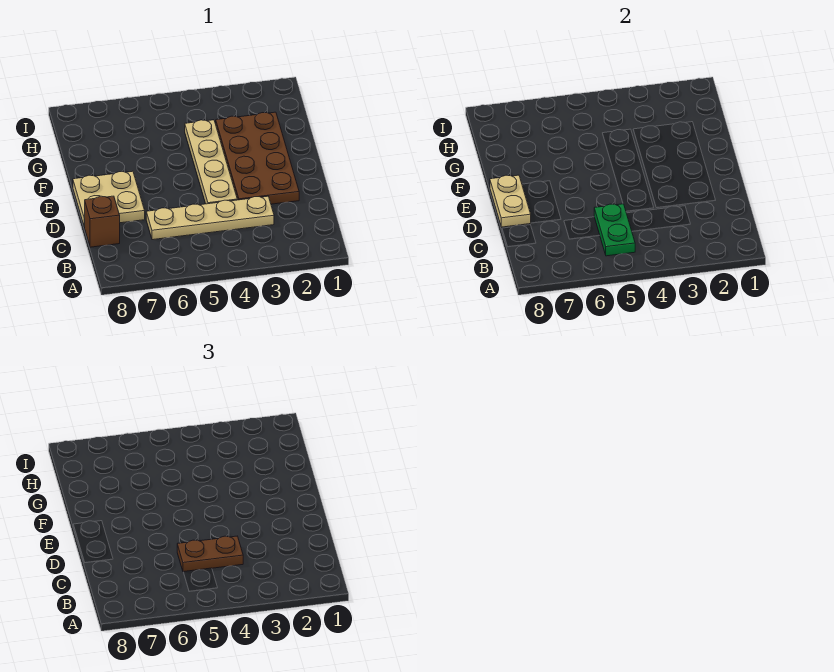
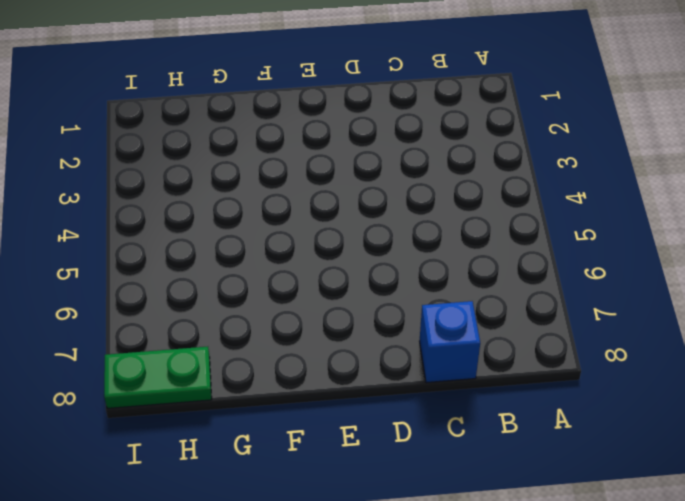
blue 1x1 brick [420,301,480,383] -> brown 1x1 brick [85,196,120,247]
green 1x2 plate [104,347,212,408] -> green 1x2 plate moved to [594,204,635,256]
none -> tan 1x4 plate [146,196,274,240]
none -> brown 2x4 plate [216,112,299,204]

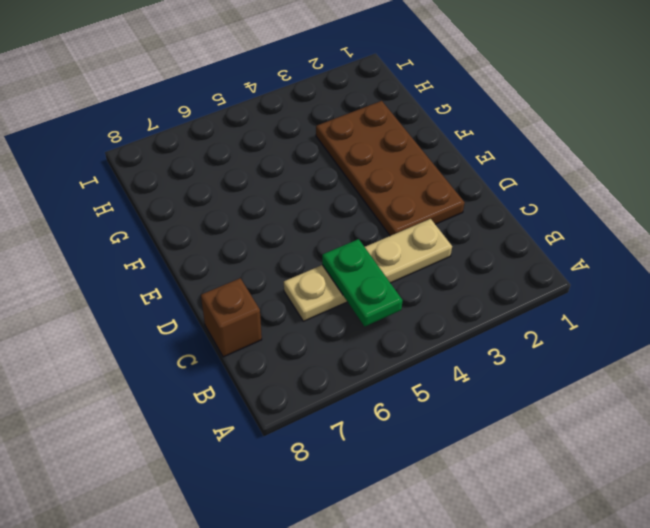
none -> tan 1x4 plate [185,120,237,204]
none -> tan 2x2 plate [73,171,145,227]

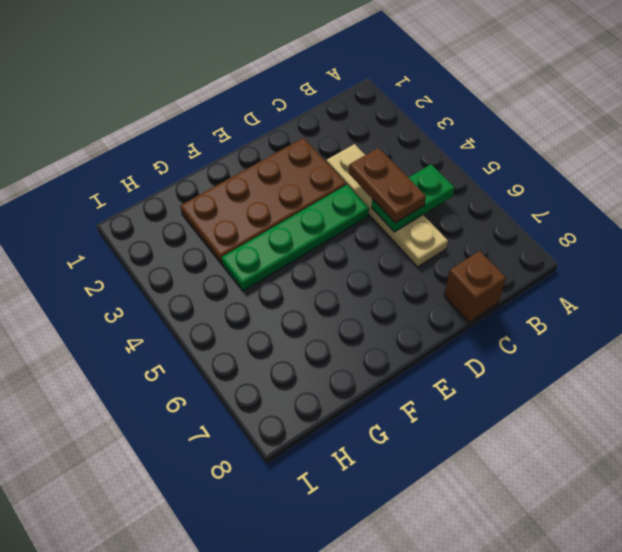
green 1x4 plate [221,185,369,291] -> tan 1x4 plate [185,120,237,204]
none -> tan 2x2 plate [73,171,145,227]
none -> tan 1x2 plate [490,175,531,227]

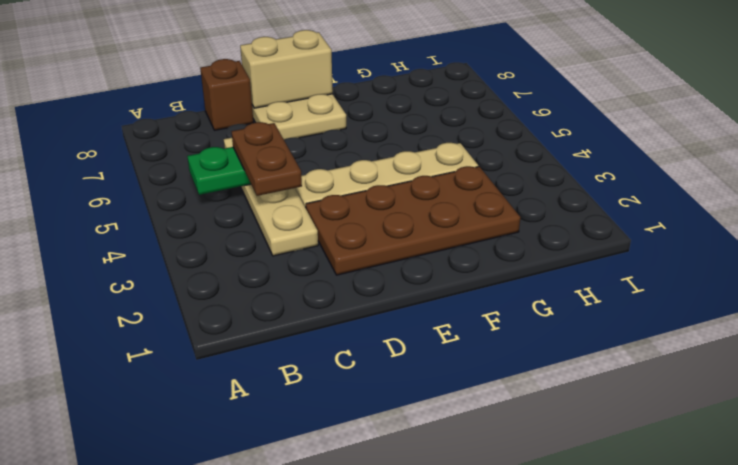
tan 1x2 brick [240,30,333,108] -> tan 1x2 plate [490,175,531,227]

